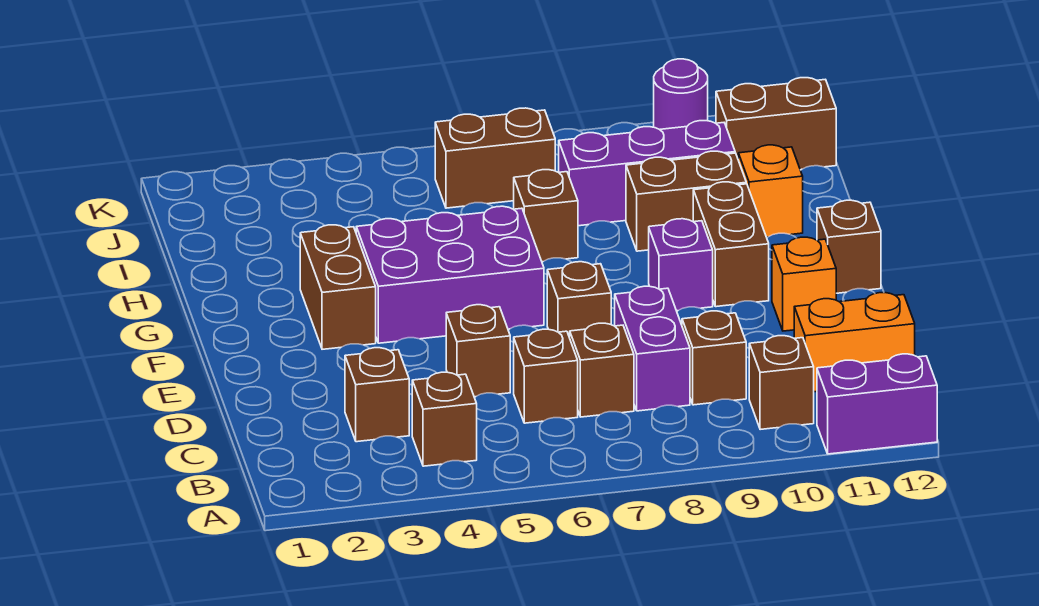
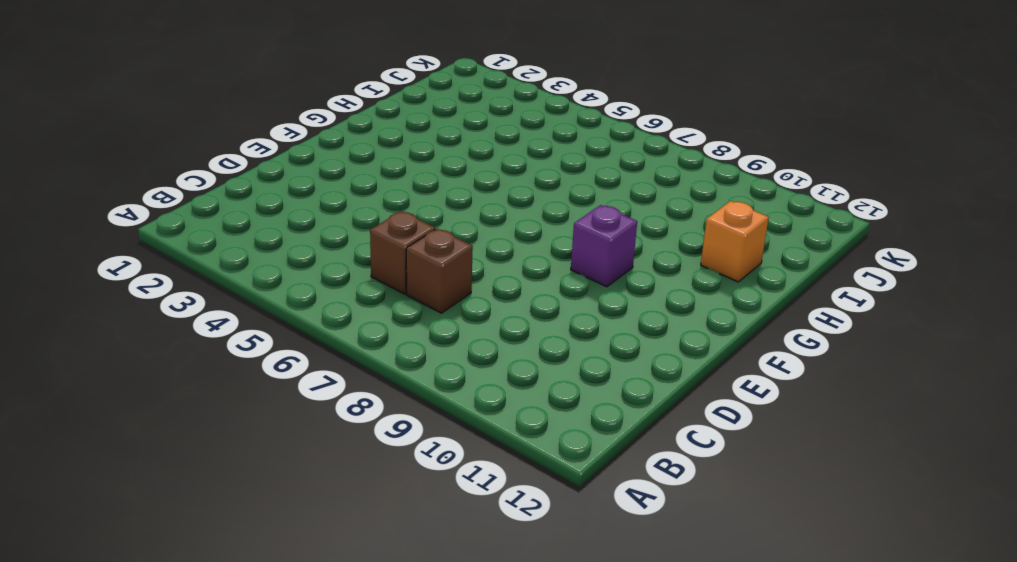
none -> purple 1x2 brick [817,354,937,454]
none -> brown 1x1 brick [412,372,477,466]
none -> brown 1x1 brick [749,336,814,430]

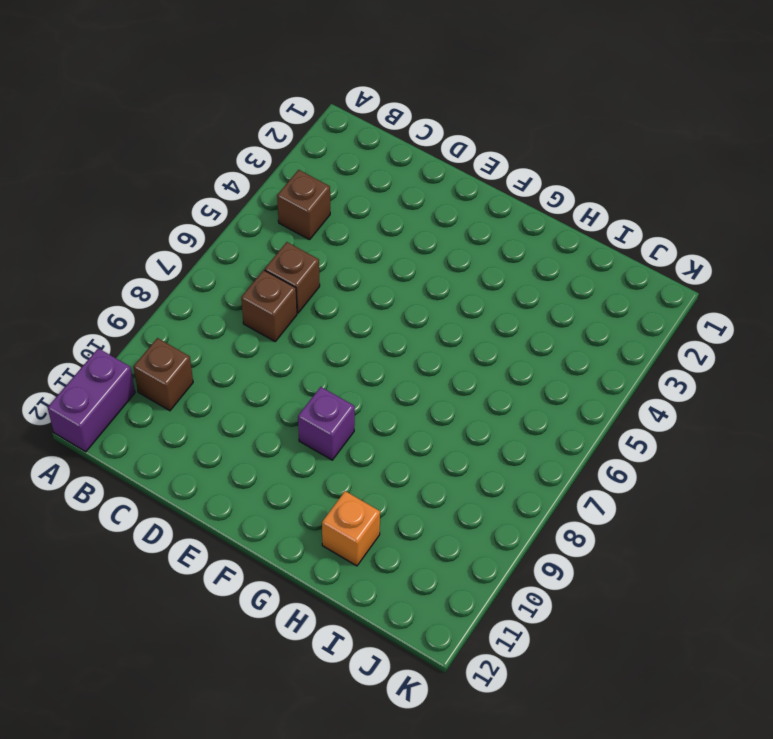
none -> brown 1x1 brick [345,348,409,442]
none -> purple 1x2 brick [615,286,690,411]
none -> brown 1x1 brick [682,311,746,405]

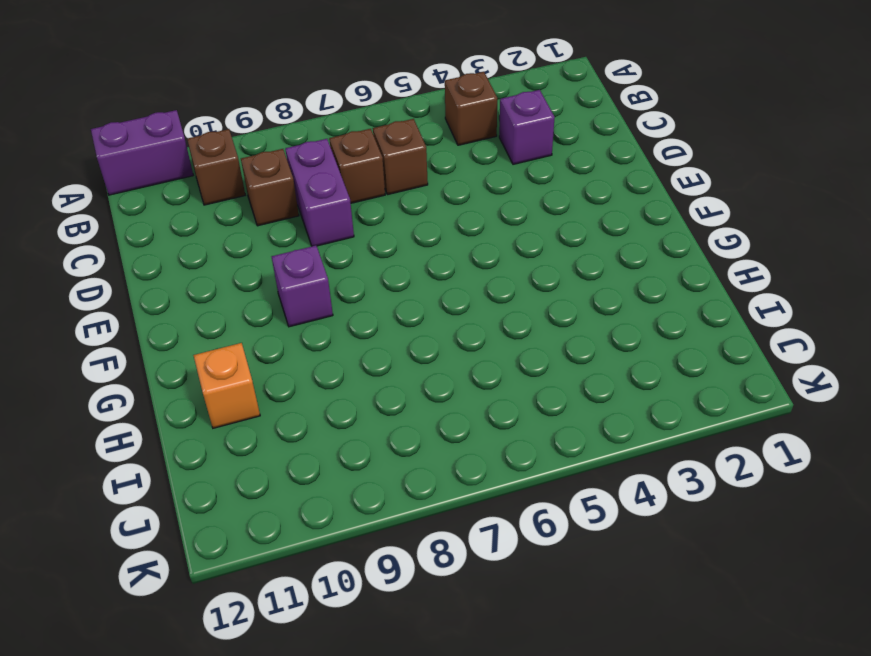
purple 1x1 brick [499,90,555,164] -> brown 1x1 brick [345,348,409,442]
none -> orange 1x2 brick [794,293,915,392]
none -> brown 1x1 brick [446,305,510,397]
none -> brown 1x1 brick [547,262,611,338]

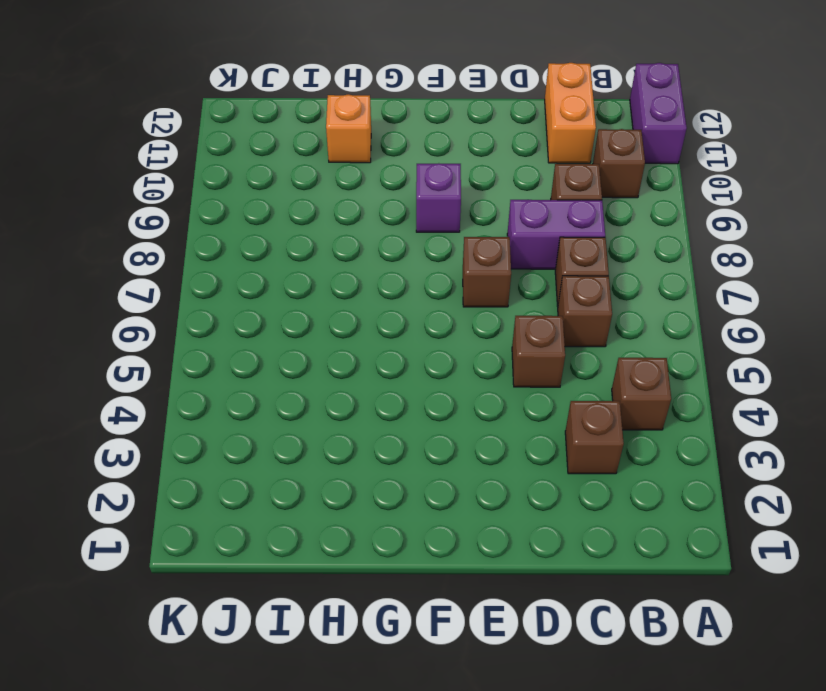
none -> orange 1x1 brick [772,237,836,331]
none -> brown 1x2 brick [300,225,376,349]
none -> purple 2x3 brick [356,206,544,343]

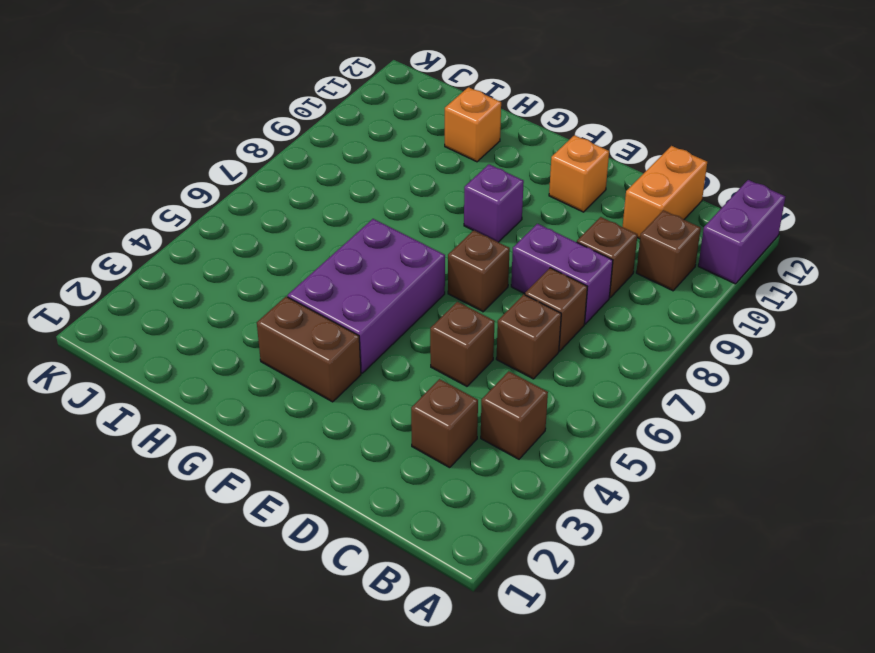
none -> brown 1x2 brick [693,182,769,307]
none -> brown 1x1 brick [817,200,881,293]
none -> brown 1x1 brick [514,170,578,262]

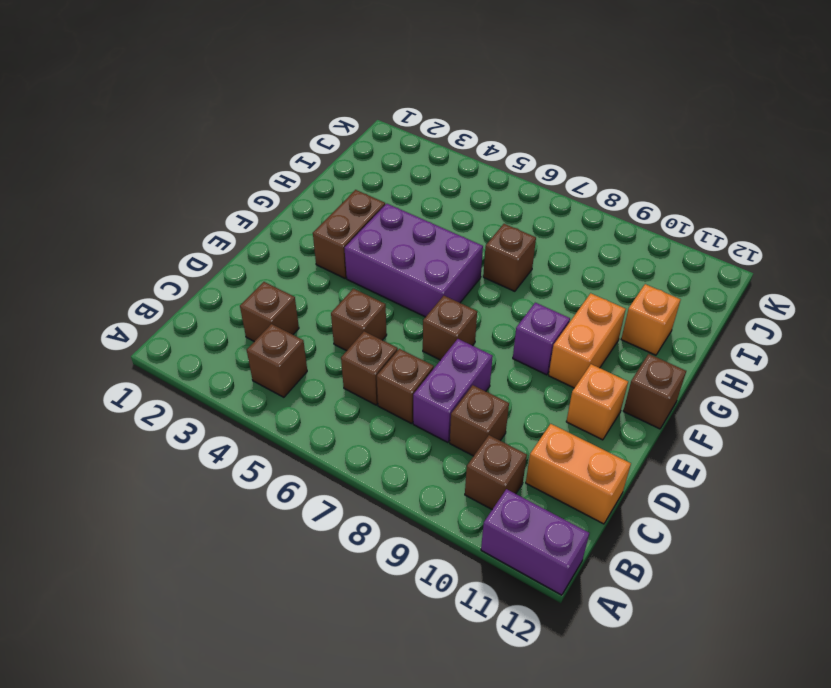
orange 1x2 brick [549,293,626,388] -> brown 1x2 brick [693,182,769,307]
none -> brown 1x2 brick [626,151,746,251]
none -> purple 1x3 brick [559,121,735,226]
none -> brown 1x2 brick [435,108,555,208]

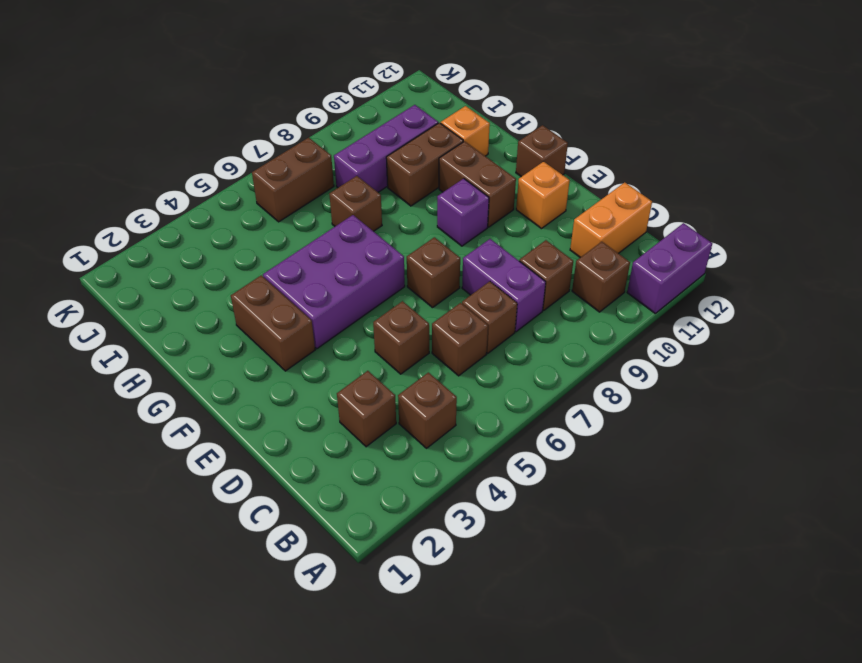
none -> brown 1x2 brick [716,78,836,170]
none -> purple 1x1 round brick [654,59,708,130]

